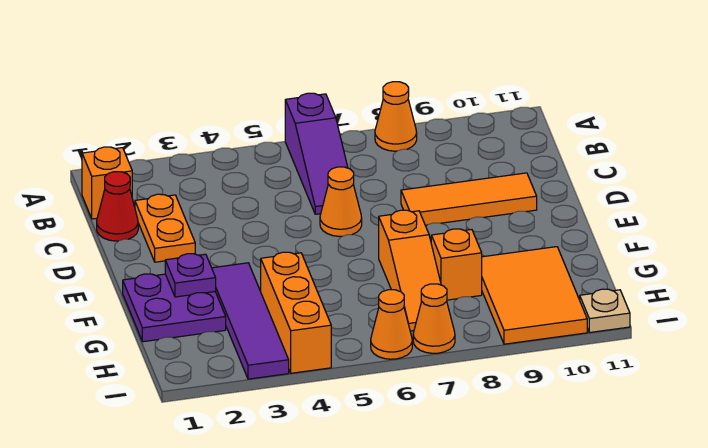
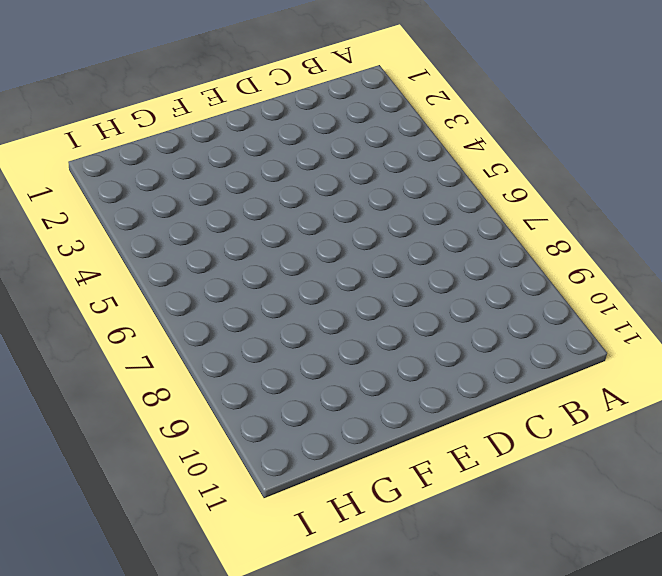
none -> purple 1x3 slope [285,93,348,214]
none -> orange 1x1 cone [375,82,417,151]
none -> orange 1x1 brick [82,147,132,219]

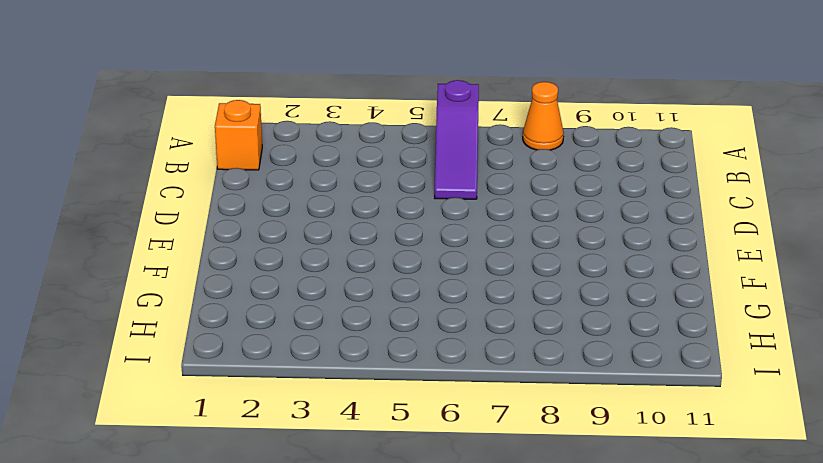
none -> red 1x1 cone [97,172,138,241]
none -> orange 1x2 plate [135,194,195,262]
none -> orange 1x1 cone [320,167,362,237]

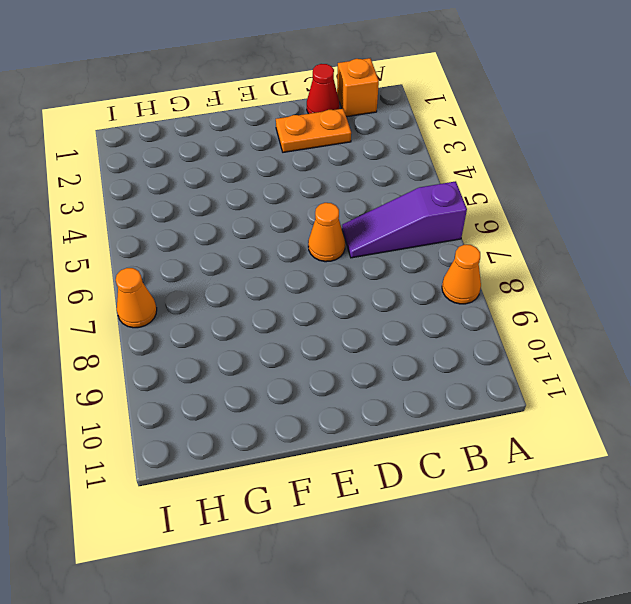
none -> orange 1x3 tile [401,173,537,225]
none -> purple 2x2 plate [123,274,226,342]
none -> purple 1x4 tile [212,263,289,379]

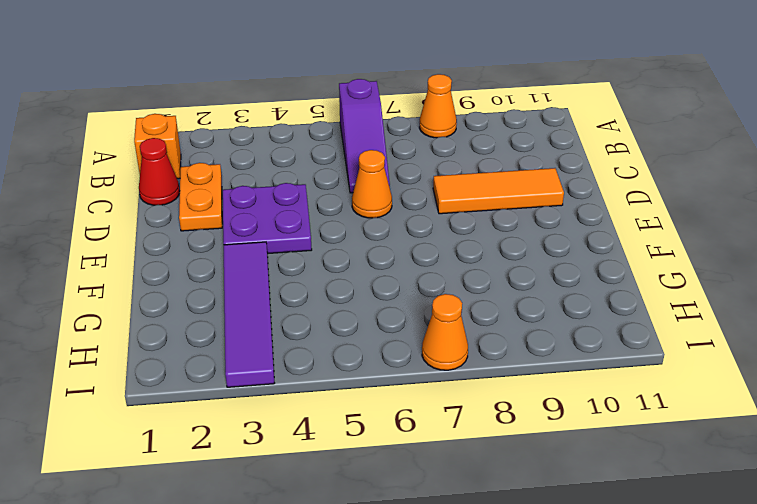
purple 2x2 plate [223,183,312,254] -> purple 2x2 plate moved to [123,274,226,342]
none -> orange 1x3 slope [379,210,441,331]
none -> orange 1x3 brick [261,252,331,373]
none -> orange 1x1 brick [431,229,482,300]

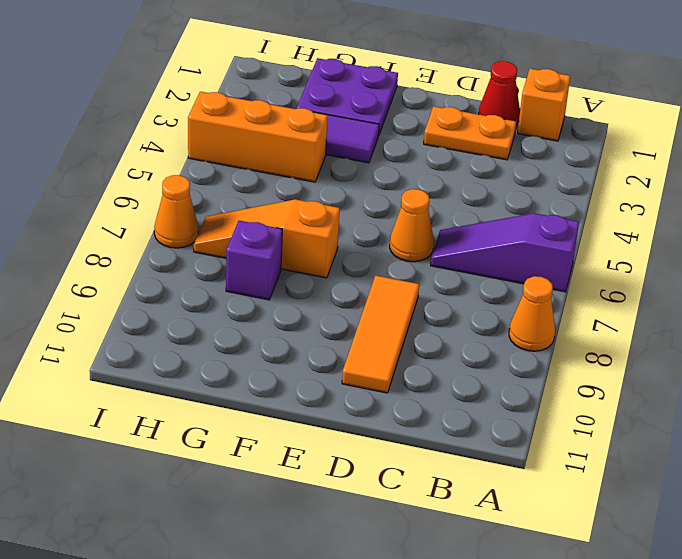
purple 1x1 brick [226,221,282,300] -> orange 1x1 brick [431,229,482,300]
none -> orange 2x3 tile [482,247,587,344]
none -> orange 1x1 cone [371,290,412,359]
none -> tan 1x1 plate [580,289,630,333]

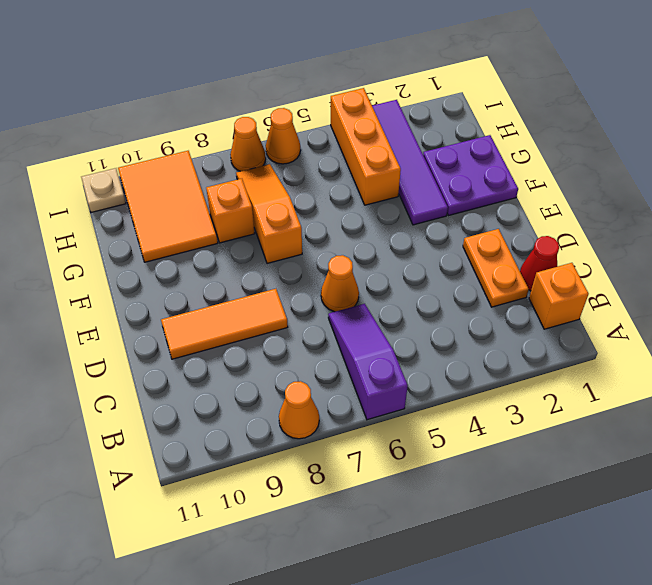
none -> purple 1x1 plate [165,254,216,297]

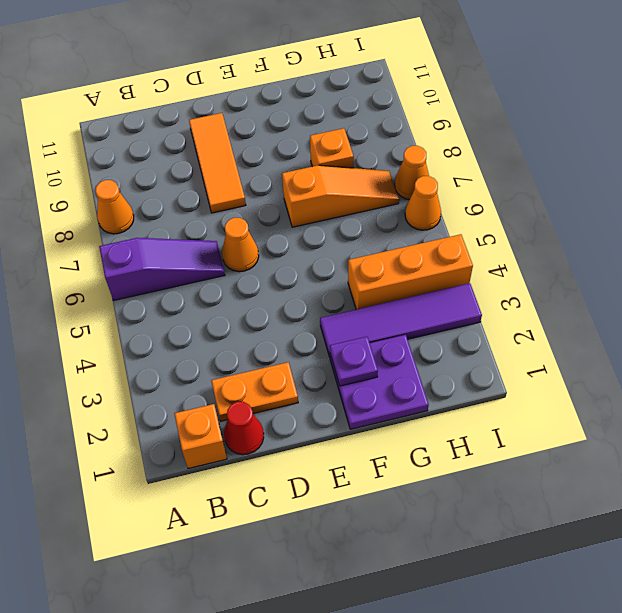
none -> orange 2x3 tile [482,247,587,344]
none -> tan 1x1 plate [580,289,630,333]

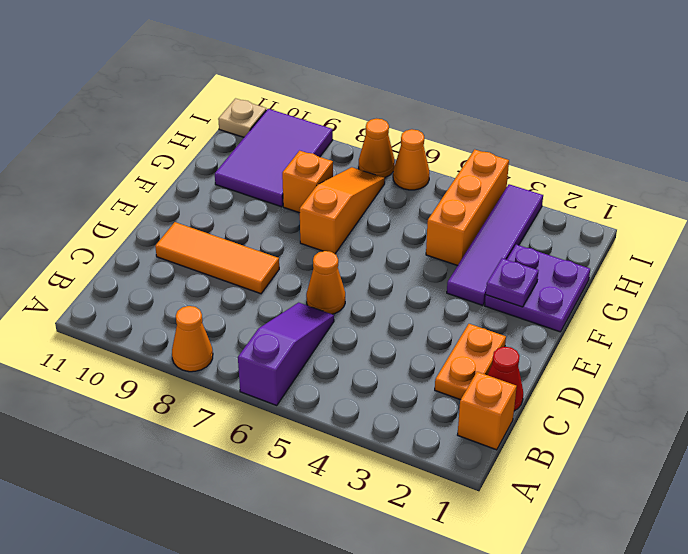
purple 2x3 tile [215,109,333,207] -> orange 2x3 tile [482,247,587,344]

